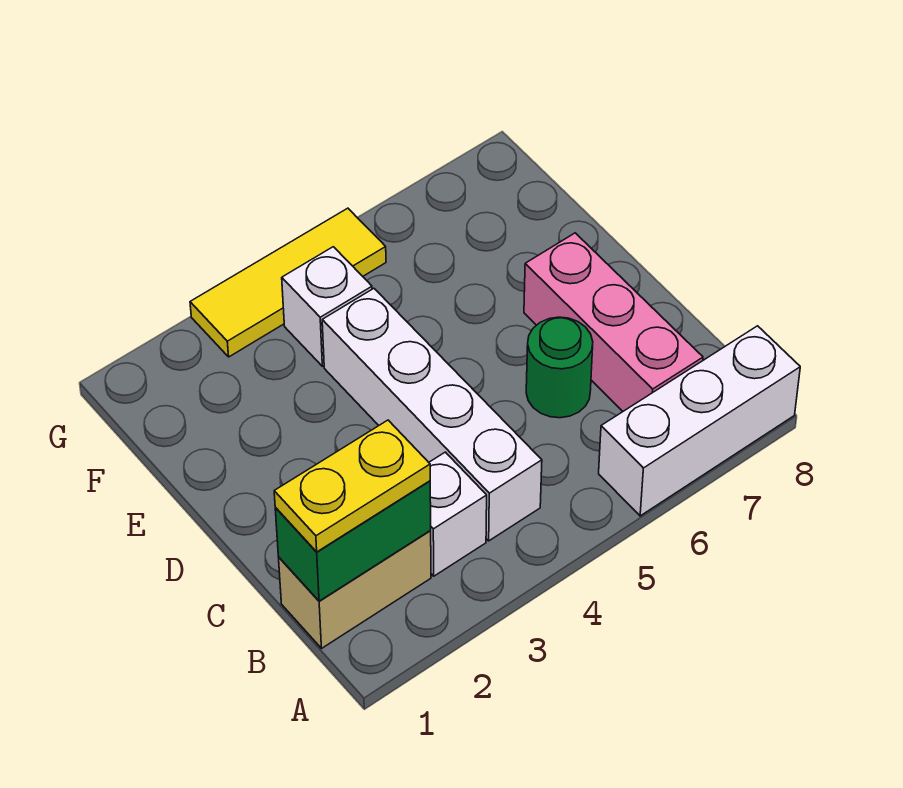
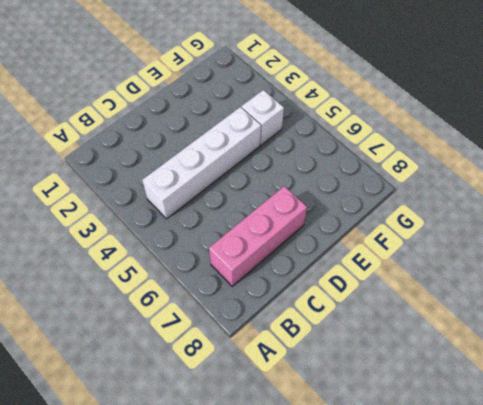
none -> white 1x3 brick [599,326,800,516]
none -> tan 1x2 brick [279,530,431,648]

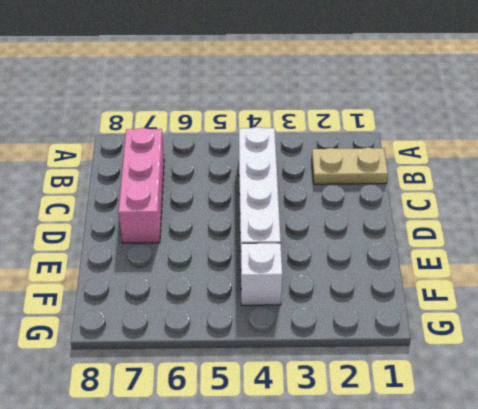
tan 1x2 plate [312,148,388,184] -> tan 1x2 brick [279,530,431,648]
none -> white 1x3 brick [599,326,800,516]
none -> white 1x1 brick [429,452,487,576]

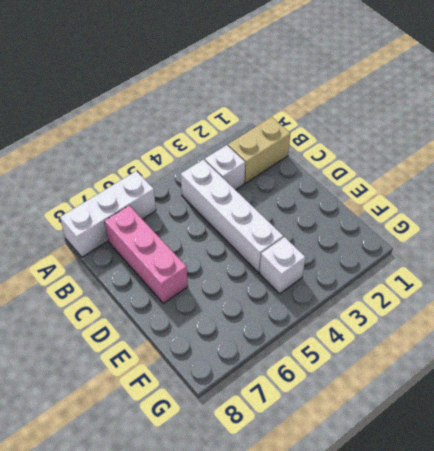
none -> green 1x1 round brick [526,317,593,418]
none -> yellow 1x3 tile [190,208,386,357]

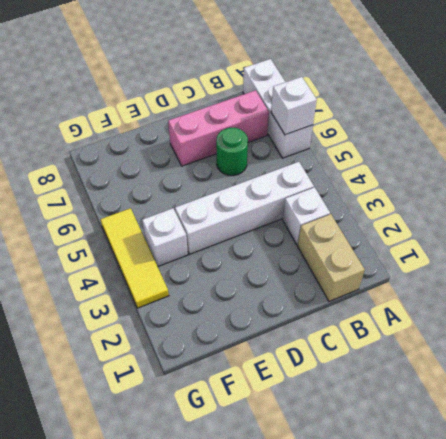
white 1x1 brick [271,77,317,135] -> none
none -> green 1x2 brick [275,481,431,601]
none -> yellow 1x2 plate [274,420,430,552]

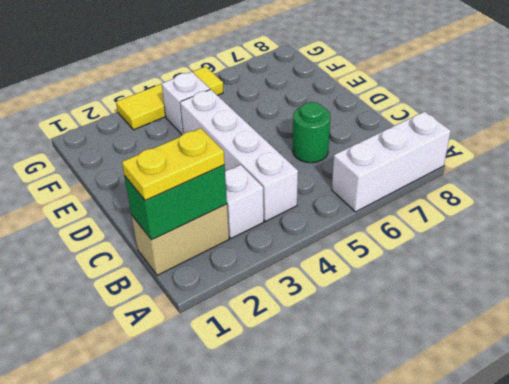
none -> pink 1x3 brick [524,233,703,411]

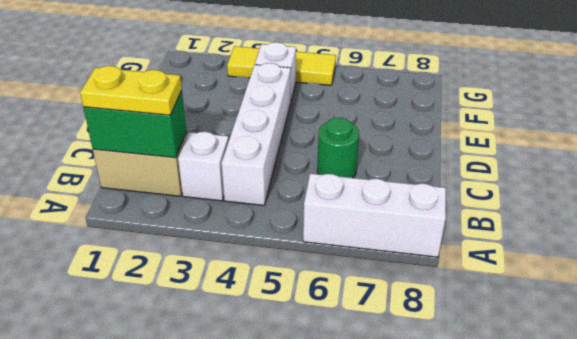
none -> pink 1x3 brick [524,233,703,411]

